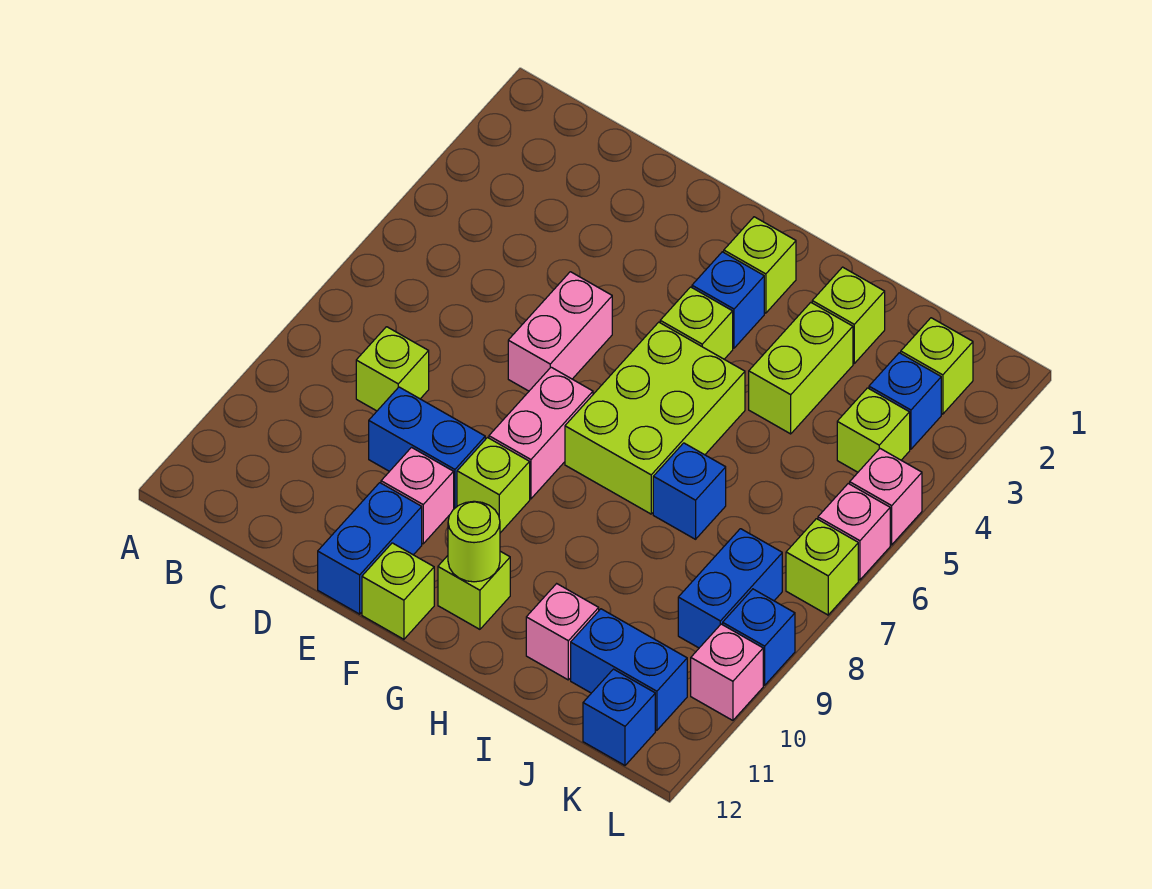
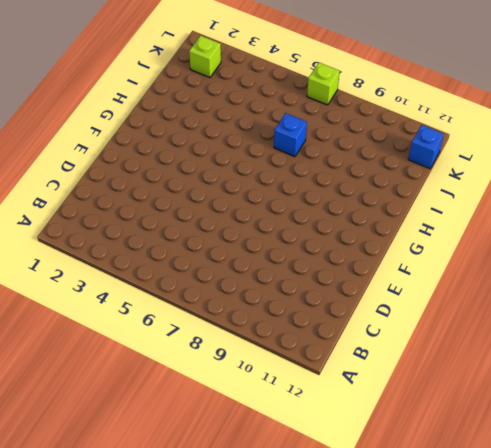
none -> lime 1x1 brick [356,327,429,411]
none -> blue 1x2 brick [369,387,485,509]
none -> pink 1x2 brick [508,272,612,391]

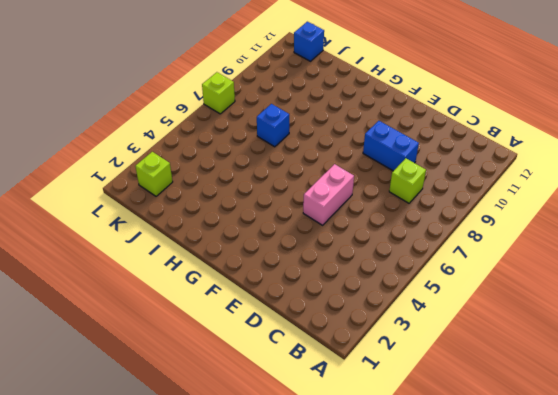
none -> pink 1x1 brick [381,448,454,544]
none -> blue 1x2 brick [318,483,422,614]
none -> pink 1x2 brick [489,367,593,499]

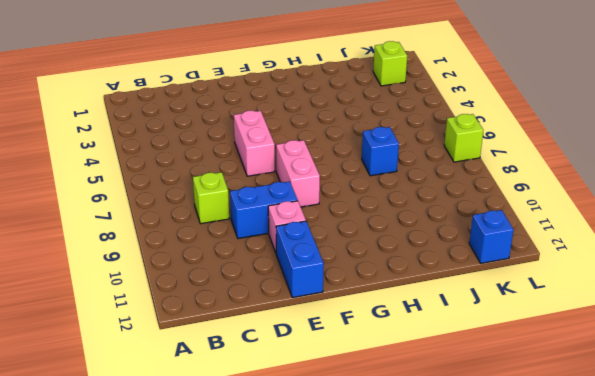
none -> lime 1x1 brick [457,438,530,533]
none -> lime 1x1 brick [362,543,434,639]
none -> lime 1x1 brick [724,217,796,313]

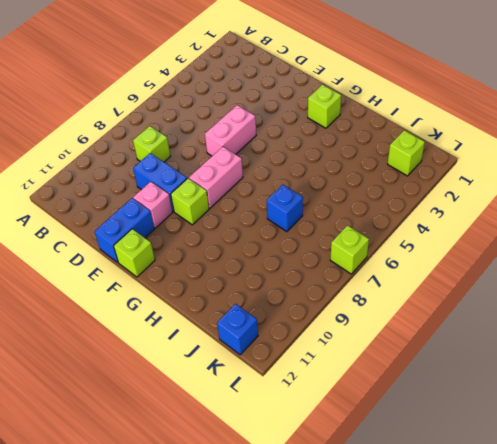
none -> blue 1x1 brick [692,252,764,348]
none -> lime 1x1 brick [660,287,733,359]
none -> lime 2x3 brick [565,322,745,514]

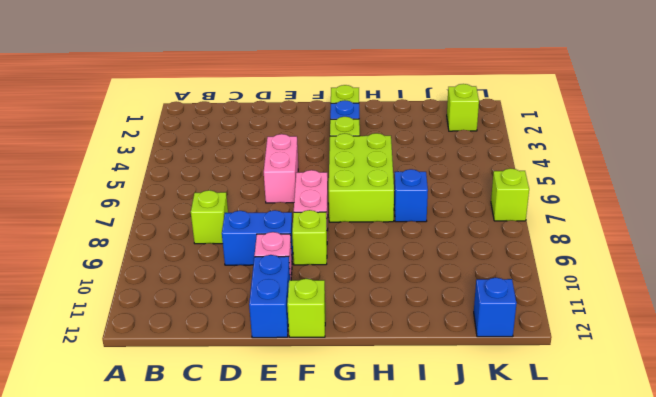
none -> lime 1x1 brick [438,551,510,629]
none -> lime 1x1 brick [812,267,885,363]
none -> lime 1x2 brick [749,302,853,434]

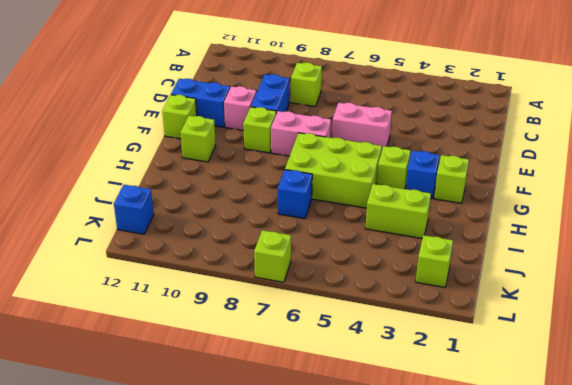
none -> lime 1x1 brick [812,267,885,363]
none -> pink 1x1 brick [526,584,599,680]
none -> blue 1x2 brick [571,609,687,730]

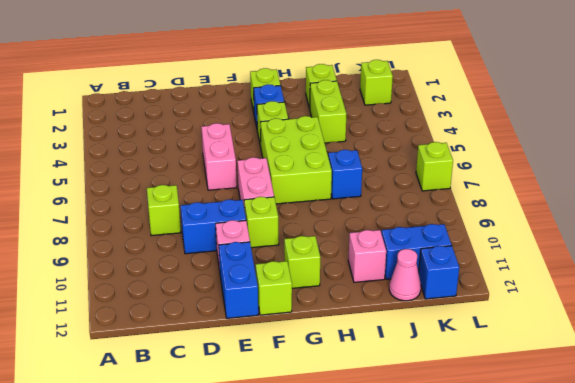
pink 1x1 cone [389,249,421,301] -> none
none -> blue 1x1 brick [869,353,941,449]
none -> lime 1x1 brick [837,388,910,472]
none -> blue 1x2 brick [678,529,782,648]

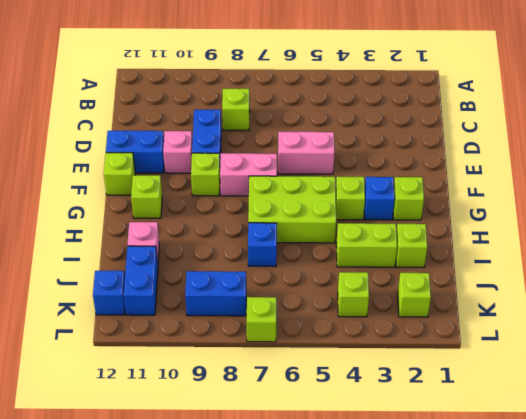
none -> blue 1x1 brick [869,353,941,449]
none -> pink 1x1 brick [850,449,922,545]
none -> pink 1x1 brick [818,484,890,580]

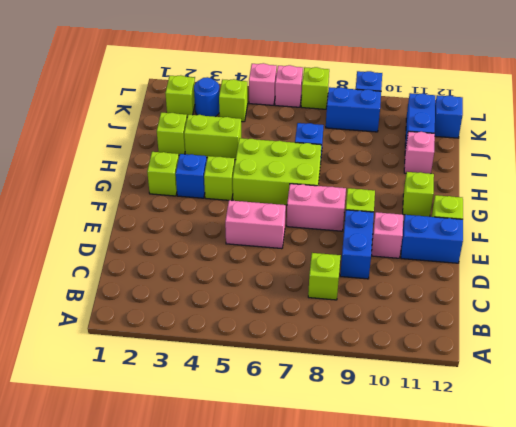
blue 1x1 round brick [194,77,219,117] -> blue 1x1 brick [869,353,941,449]
none -> pink 1x1 brick [691,624,763,720]
none -> lime 1x1 round brick [448,501,500,582]

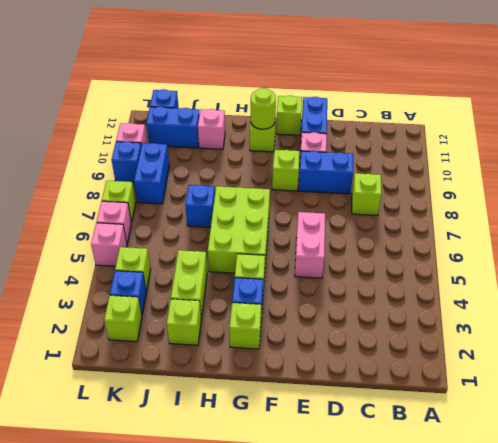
none -> pink 1x2 brick [489,367,593,499]

